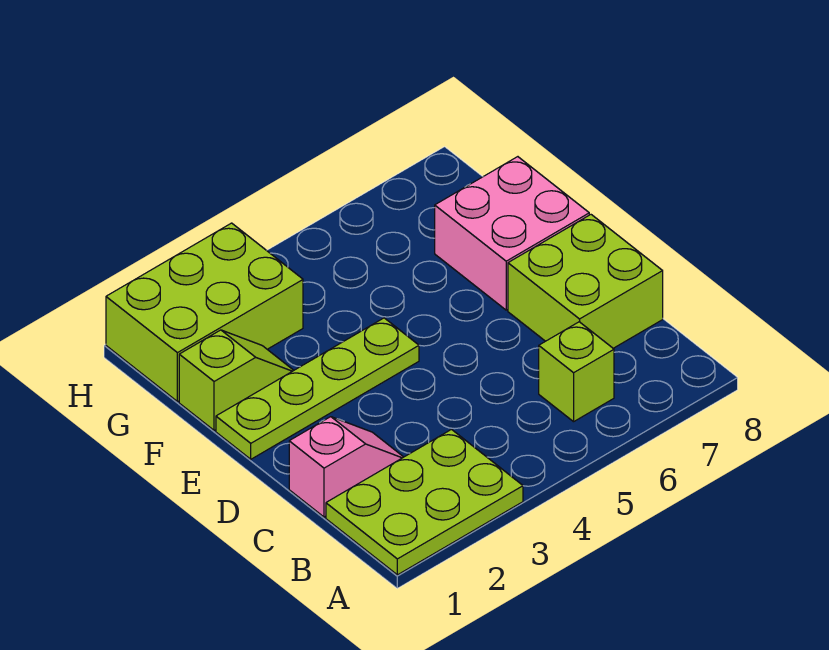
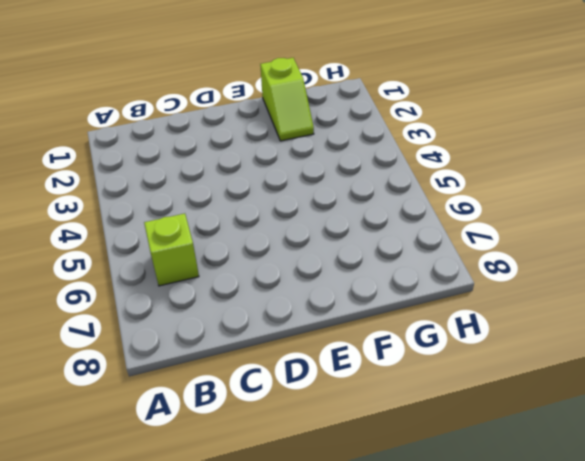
none -> lime 2x3 plate [326,430,523,575]
none -> pink 1x2 slope [289,417,403,517]

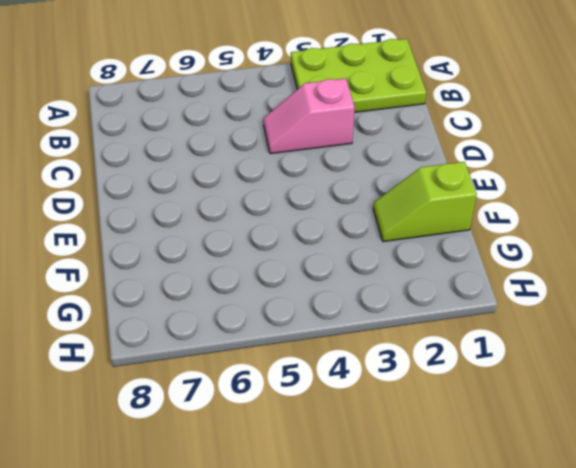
pink 1x2 slope [263,78,355,154] -> pink 1x2 slope moved to [289,417,403,517]
none -> lime 1x1 brick [539,322,614,422]
none -> lime 2x2 brick [508,215,663,348]

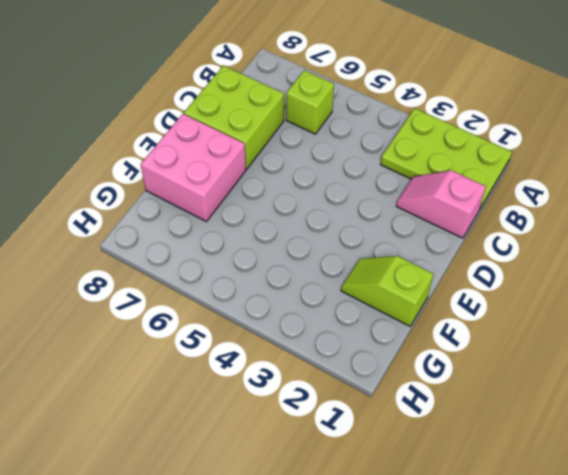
none -> lime 1x4 plate [216,318,419,459]
none -> lime 2x3 brick [106,223,303,402]

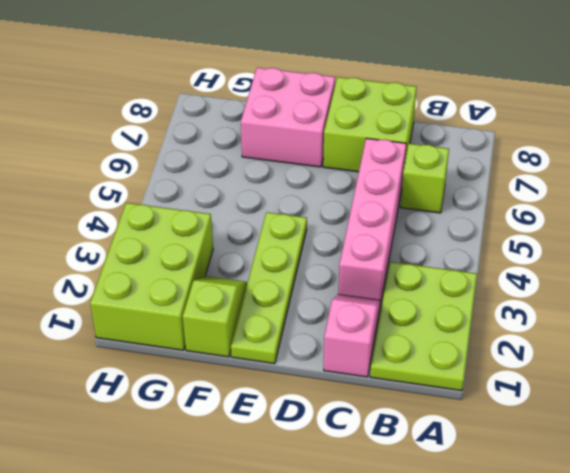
pink 1x4 brick [338,138,406,301] -> none

